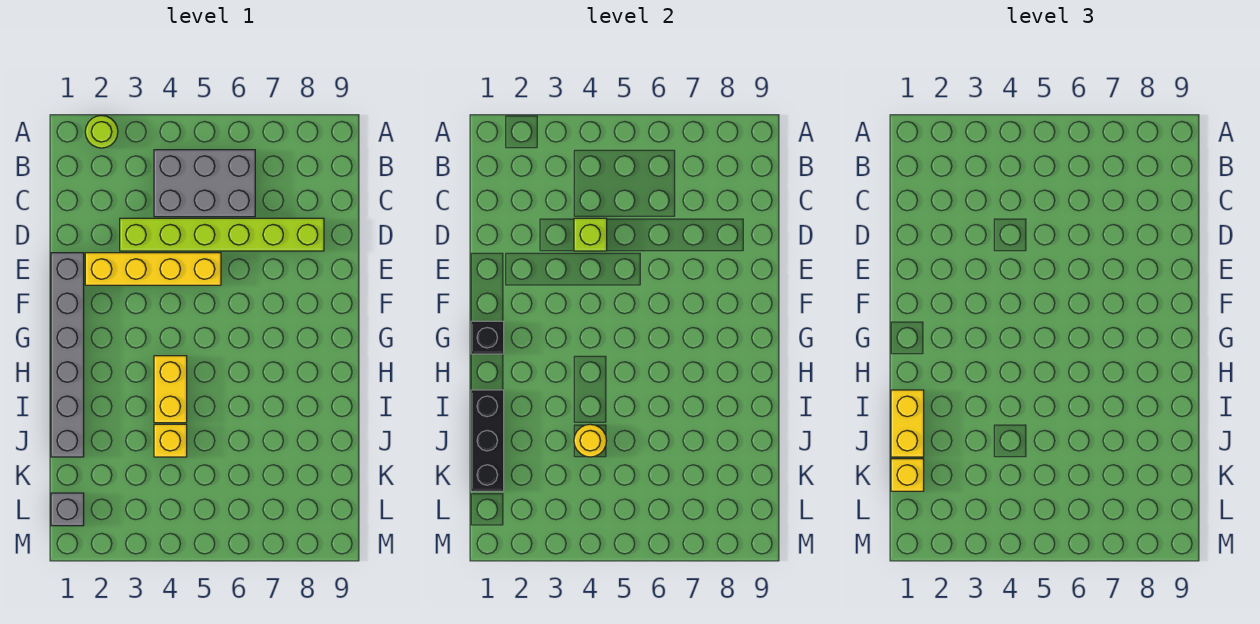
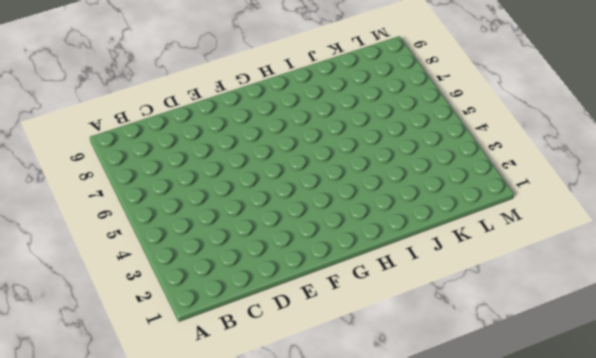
none -> lime 1x1 round brick [85,115,118,148]
none -> grey 2x3 brick [154,150,255,217]
none -> lime 1x6 brick [120,218,324,251]

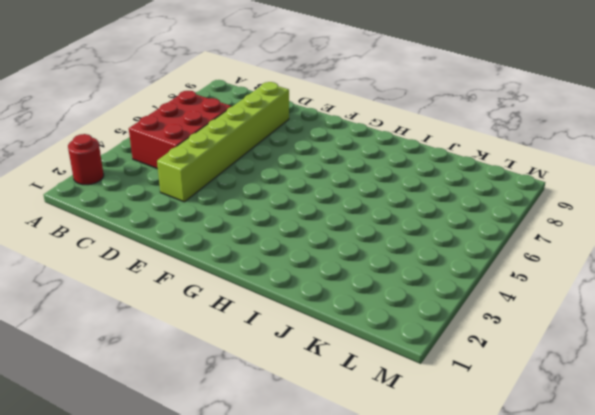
red 1x1 round brick [68,134,104,185] -> lime 1x1 round brick [85,115,118,148]
red 2x3 brick [129,91,232,169] -> grey 2x3 brick [154,150,255,217]
none -> grey 1x6 brick [51,253,84,457]
none -> yellow 1x4 brick [85,253,221,285]
none -> yellow 1x2 brick [154,356,187,423]

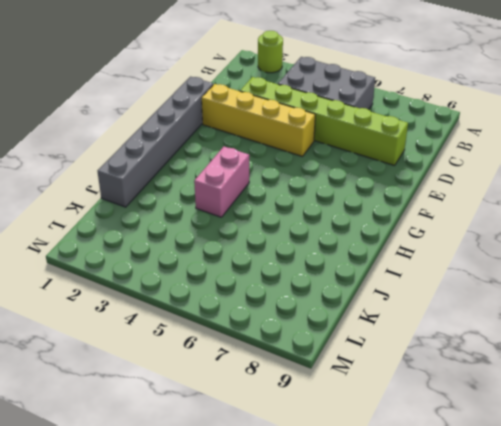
pink 1x2 brick [194,147,249,217] -> yellow 1x2 brick [154,356,187,423]
none -> yellow 1x1 brick [154,424,187,457]
none -> grey 1x1 brick [51,493,84,526]
none -> lime 1x1 brick [574,218,607,251]

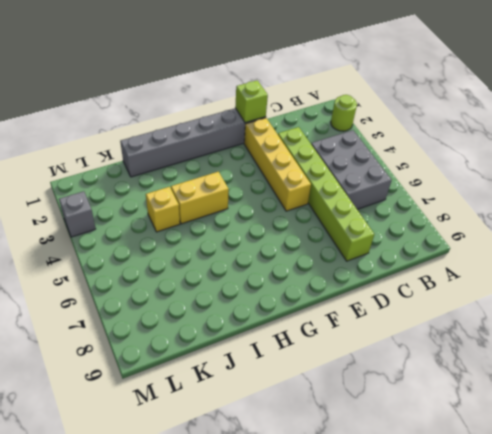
lime 1x1 brick [235,80,268,123] -> lime 1x1 brick moved to [574,218,607,251]
grey 1x1 brick [59,191,96,237] -> grey 1x1 brick moved to [51,493,84,526]
none -> black 1x1 brick [471,321,504,354]
none -> black 1x3 brick [471,390,504,491]
none -> yellow 1x1 round brick [574,424,607,457]

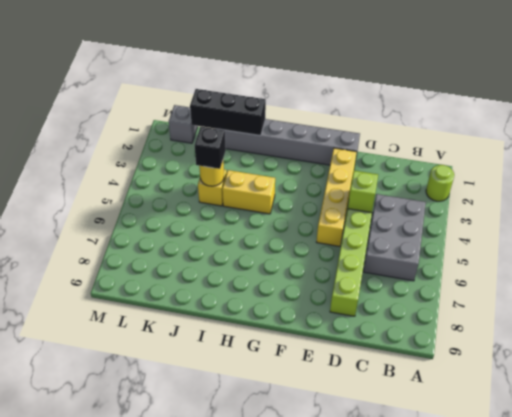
black 1x1 brick [194,126,226,169] -> black 1x1 brick moved to [471,321,504,354]
none -> yellow 1x2 brick [891,390,924,457]
none -> yellow 1x1 brick [891,459,924,491]

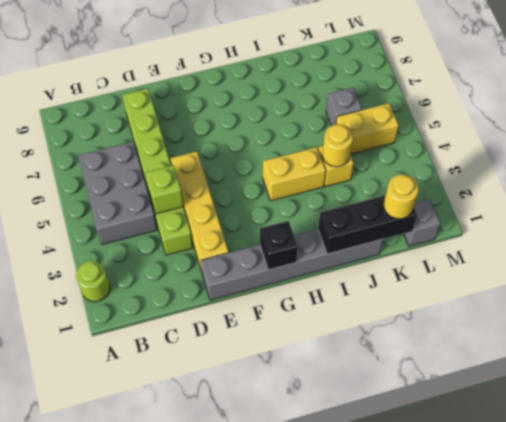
yellow 1x1 round brick [384,174,419,219] -> yellow 1x1 brick [891,459,924,491]
yellow 1x2 brick [336,103,399,154] -> yellow 1x2 brick moved to [891,390,924,457]
grey 1x1 brick [326,87,362,126] -> none

